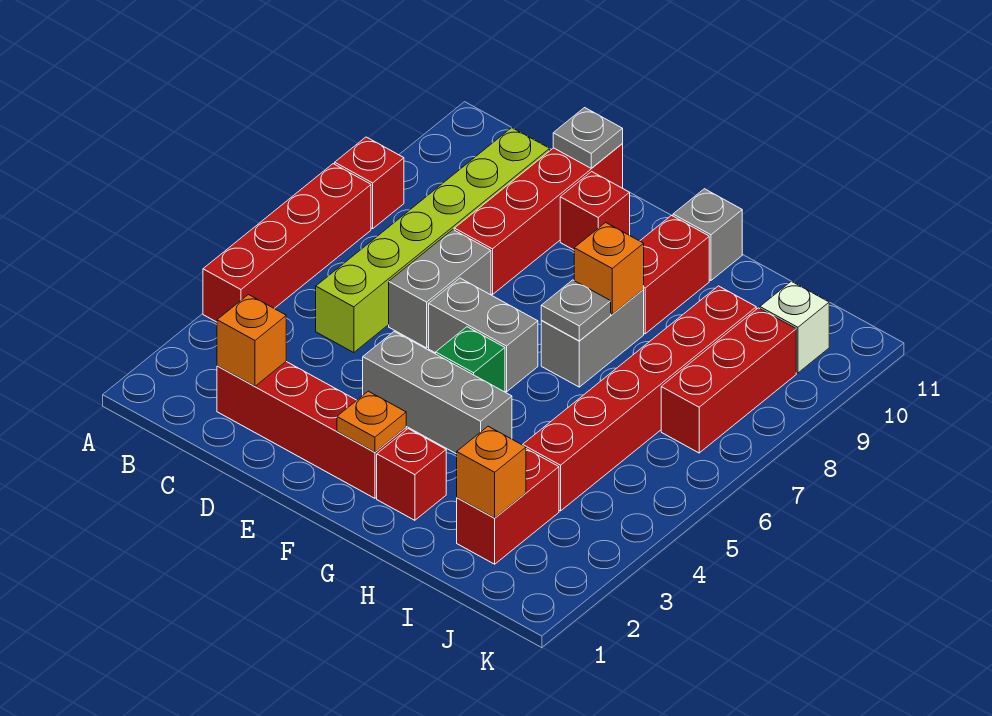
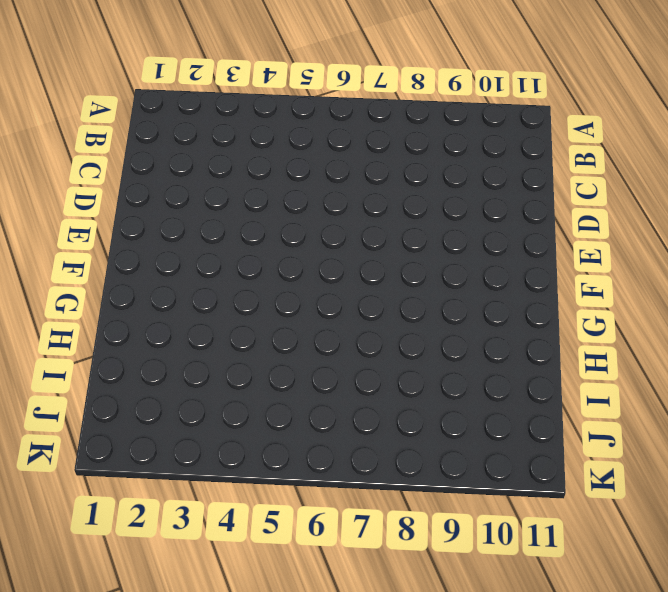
none -> red 1x4 brick [203,164,371,322]
none -> red 1x1 brick [335,137,404,229]
none -> red 1x4 brick [217,362,406,498]

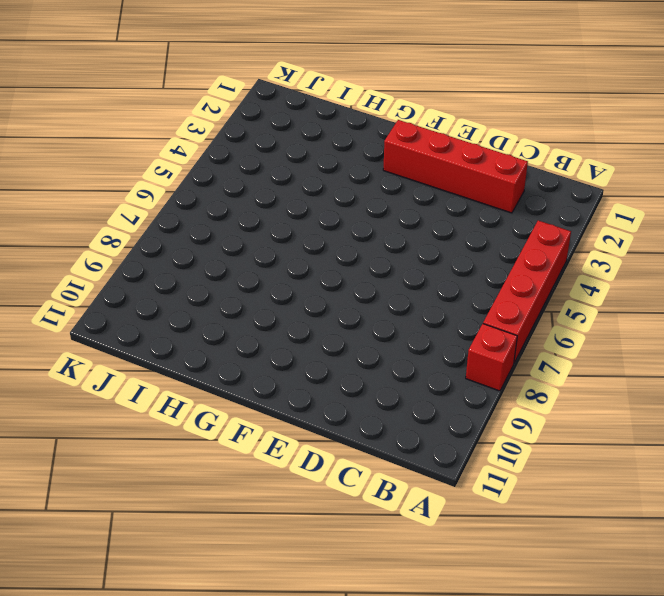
none -> lime 1x6 brick [316,128,550,353]
none -> grey 1x2 brick [389,230,491,348]
none -> red 1x4 brick [454,144,623,295]

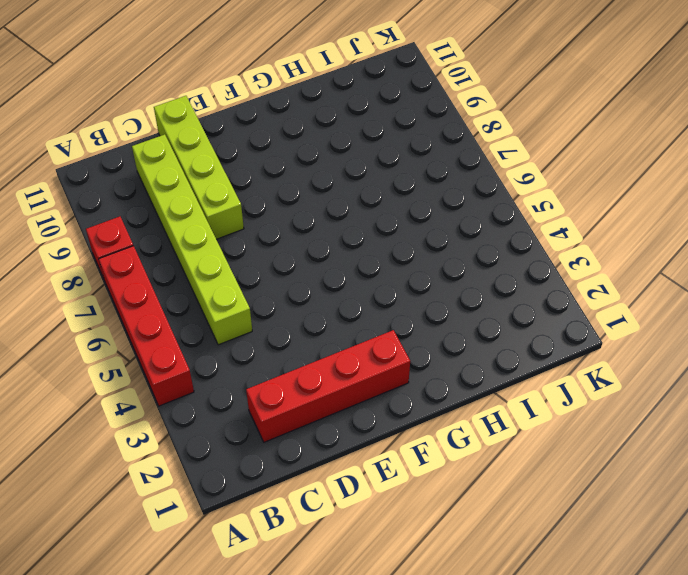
lime 1x4 brick [154,96,244,239] -> red 1x4 brick [454,144,623,295]
none -> grey 1x2 brick [389,230,491,348]
none -> grey 1x3 brick [363,331,512,454]
none -> grey 1x2 brick [429,278,538,392]

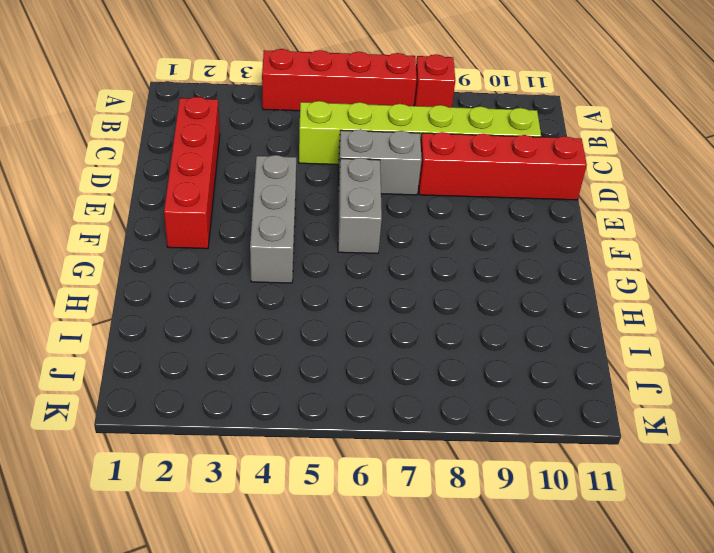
none -> red 1x1 brick [560,172,630,250]
none -> green 1x1 brick [436,327,505,392]
none -> red 1x1 brick [377,429,446,520]

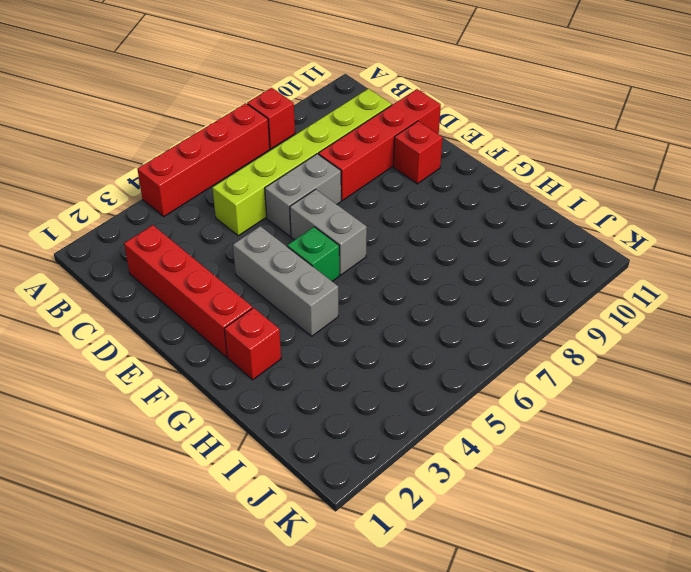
none -> grey 1x2 brick [541,290,644,387]
none -> red 1x2 brick [640,215,709,334]
none -> grey 1x1 brick [673,189,742,280]

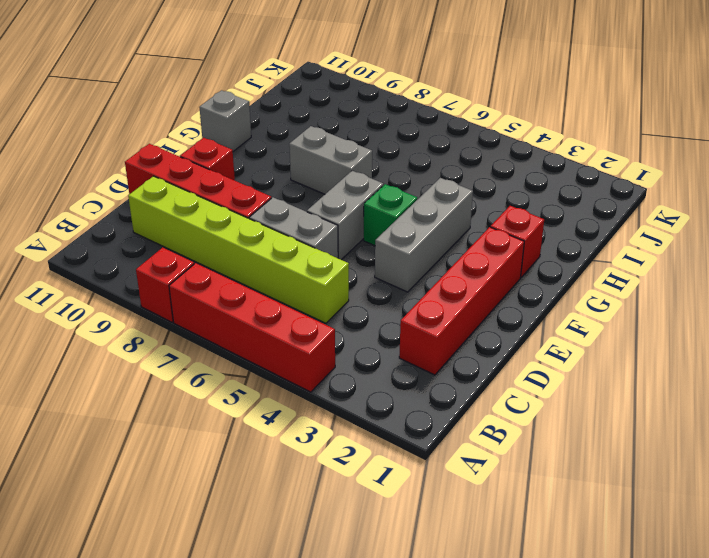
none -> red 1x2 brick [640,215,709,334]
none -> red 1x2 brick [457,449,559,564]
none -> red 1x6 brick [523,286,756,511]

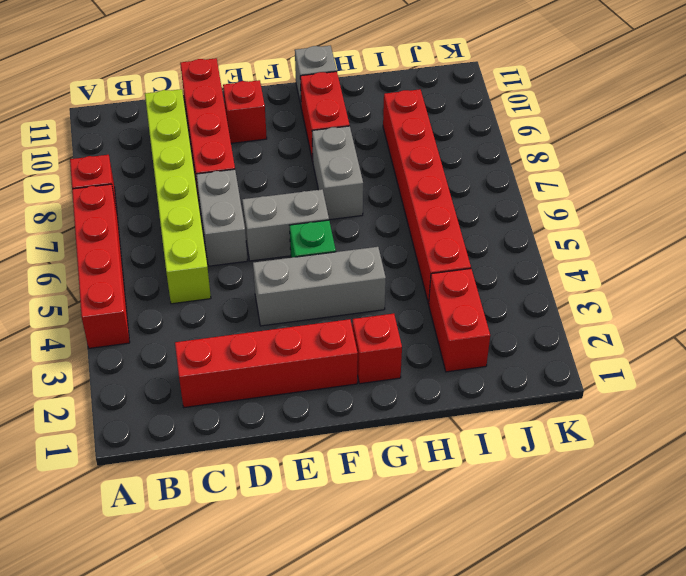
none -> red 1x3 brick [661,308,796,453]
none -> white 1x1 brick [760,281,829,373]
none -> orange 1x1 brick [217,295,286,386]

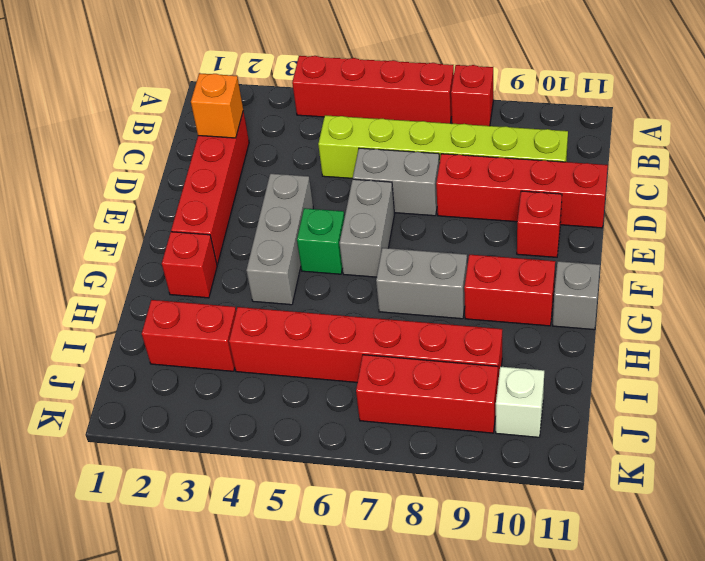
none -> grey 1x1 plate [553,108,623,168]
none -> orange 1x1 plate [337,391,406,452]
none -> grey 1x1 plate [541,280,611,341]

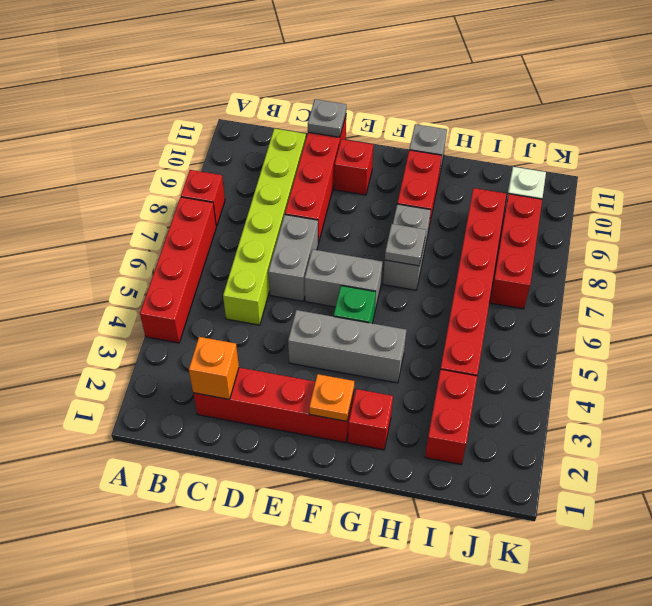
none -> orange 1x1 brick [574,222,644,314]
none -> orange 1x1 brick [457,426,526,518]

